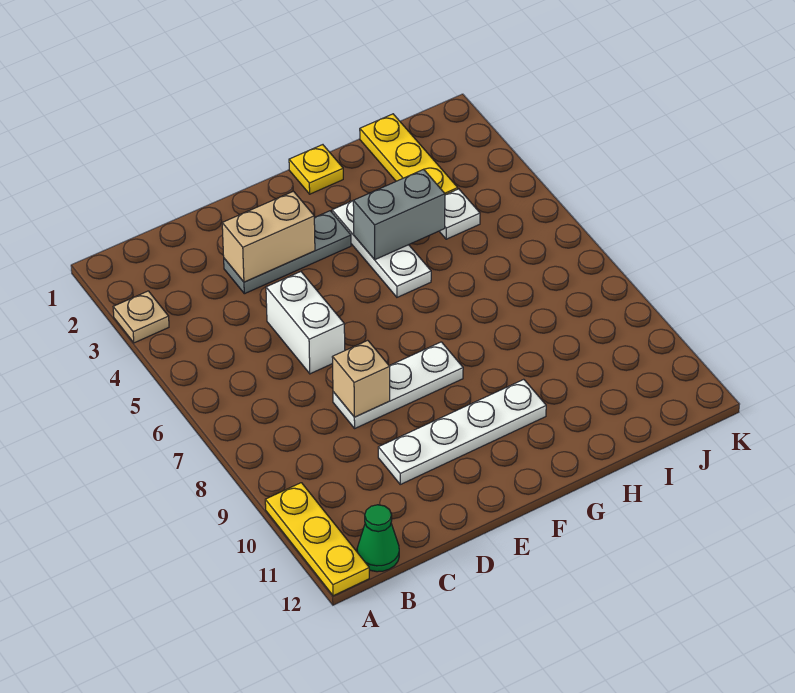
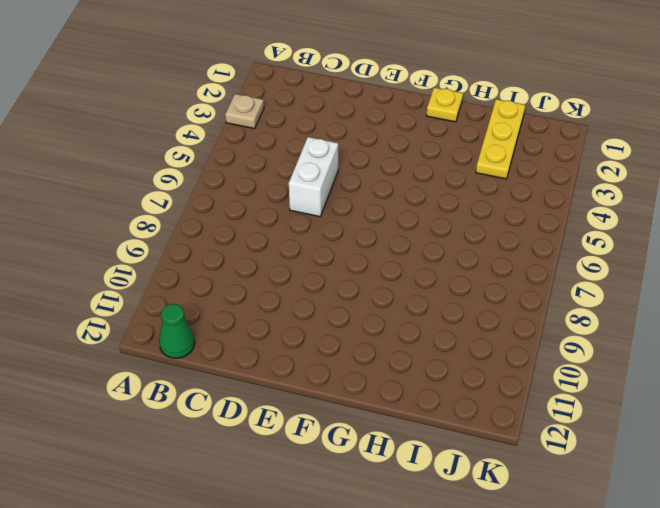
none -> yellow 1x3 plate [265,483,369,596]
none -> grey 1x3 plate [224,211,351,294]
none -> white 1x3 plate [333,342,463,428]

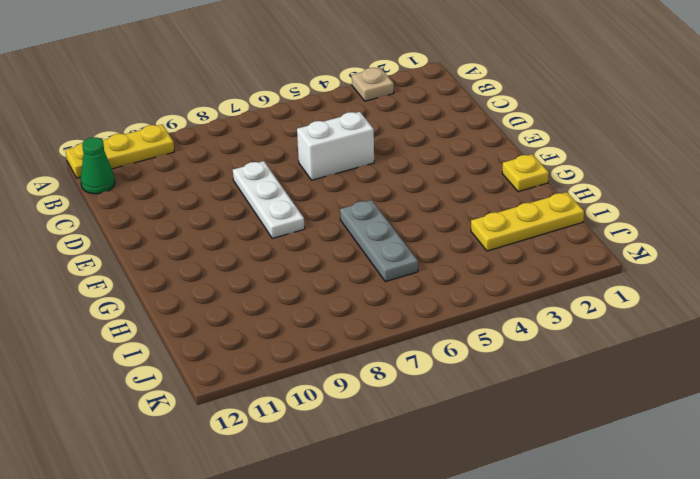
grey 1x3 plate [340,200,418,282] -> grey 1x3 plate moved to [224,211,351,294]
none -> white 1x4 plate [378,379,546,484]
none -> white 1x3 plate [332,201,431,297]
none -> white 1x1 plate [439,189,480,239]

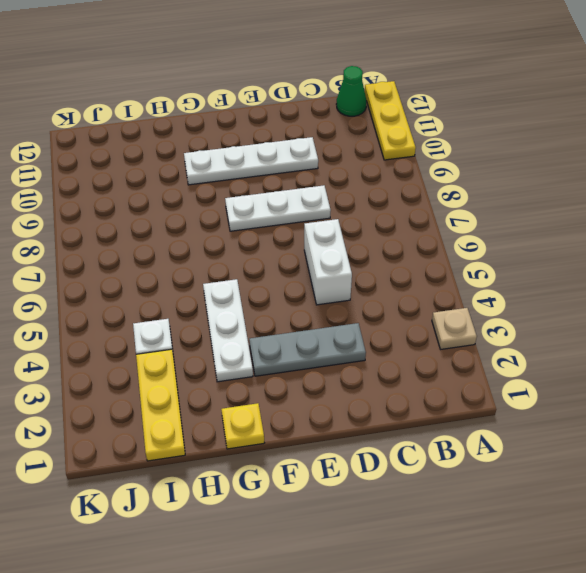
none -> tan 1x2 brick [222,191,315,282]
none -> tan 1x1 brick [332,340,390,417]
none -> grey 1x2 brick [353,169,445,260]

